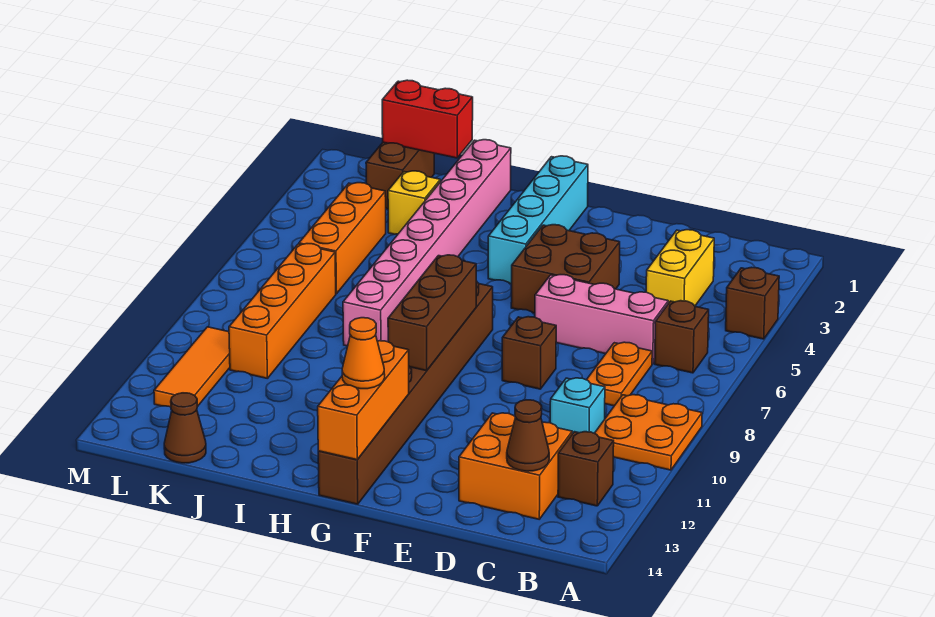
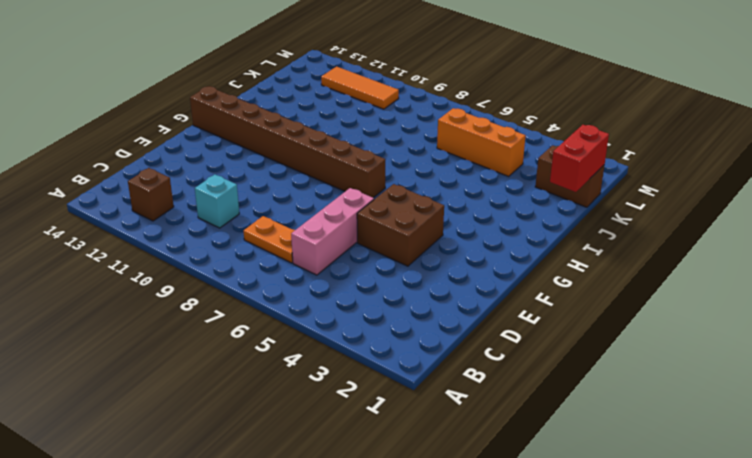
none -> brown 1x1 brick [726,267,779,339]
none -> orange 2x2 plate [595,395,702,470]
none -> brown 1x1 brick [655,301,709,373]

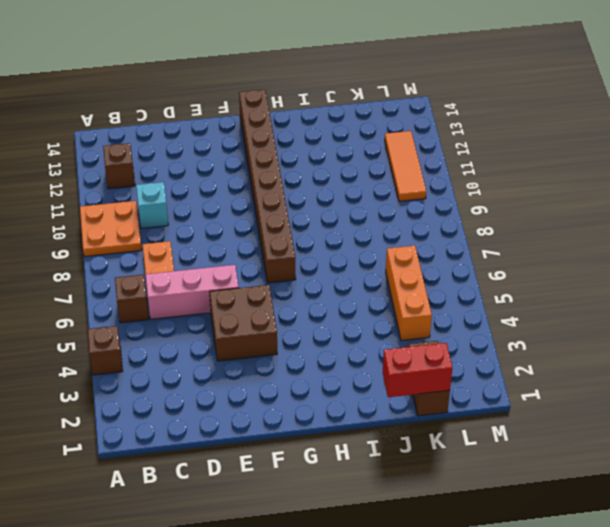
none -> yellow 1x2 brick [646,230,714,306]
none -> orange 2x2 brick [459,413,572,519]
none -> brown 1x1 brick [502,317,556,389]

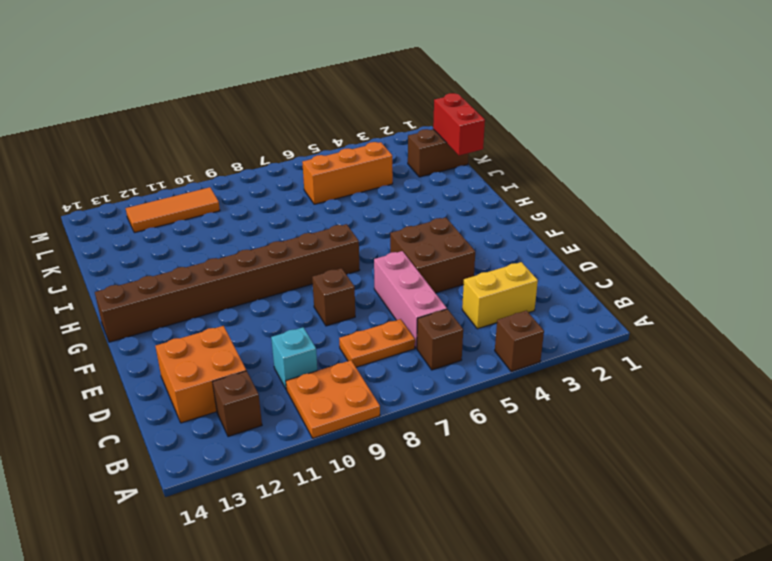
none -> cyan 1x4 brick [488,156,588,284]
none -> pink 1x8 brick [343,140,511,346]
none -> yellow 1x1 brick [388,171,440,234]

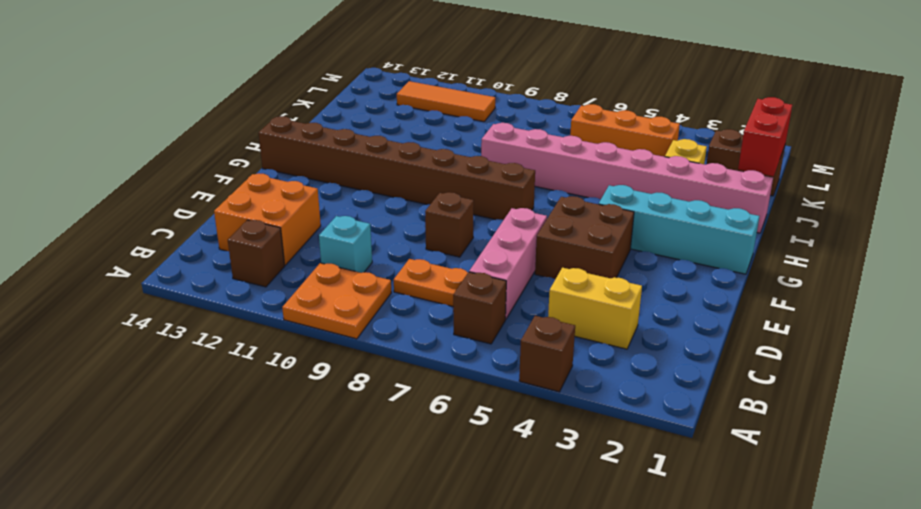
none -> orange 1x4 brick [229,244,336,379]
none -> brown 1x1 cone [164,393,206,463]
none -> brown 1x1 cone [507,400,549,471]

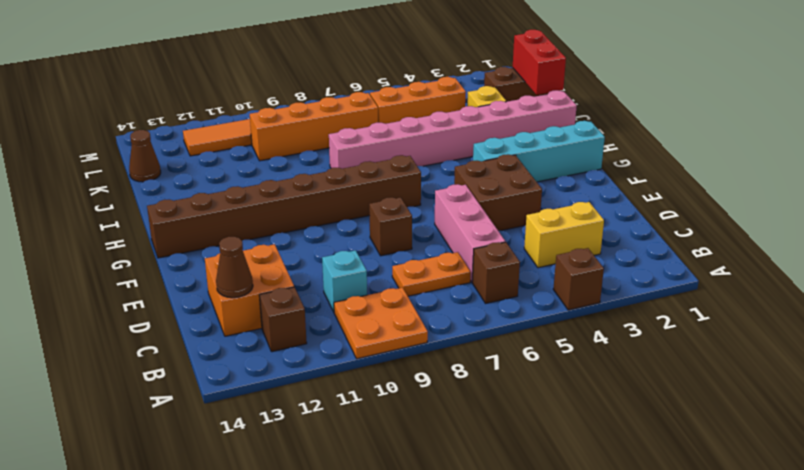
none -> brown 1x3 brick [388,255,476,371]
none -> orange 1x3 brick [318,341,409,460]
none -> orange 1x1 cone [342,318,385,389]

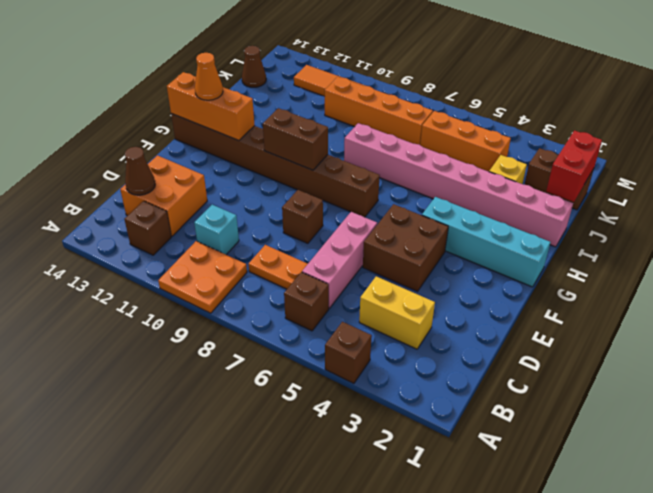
brown 1x2 brick [263,108,328,170] -> brown 1x3 brick [388,255,476,371]

